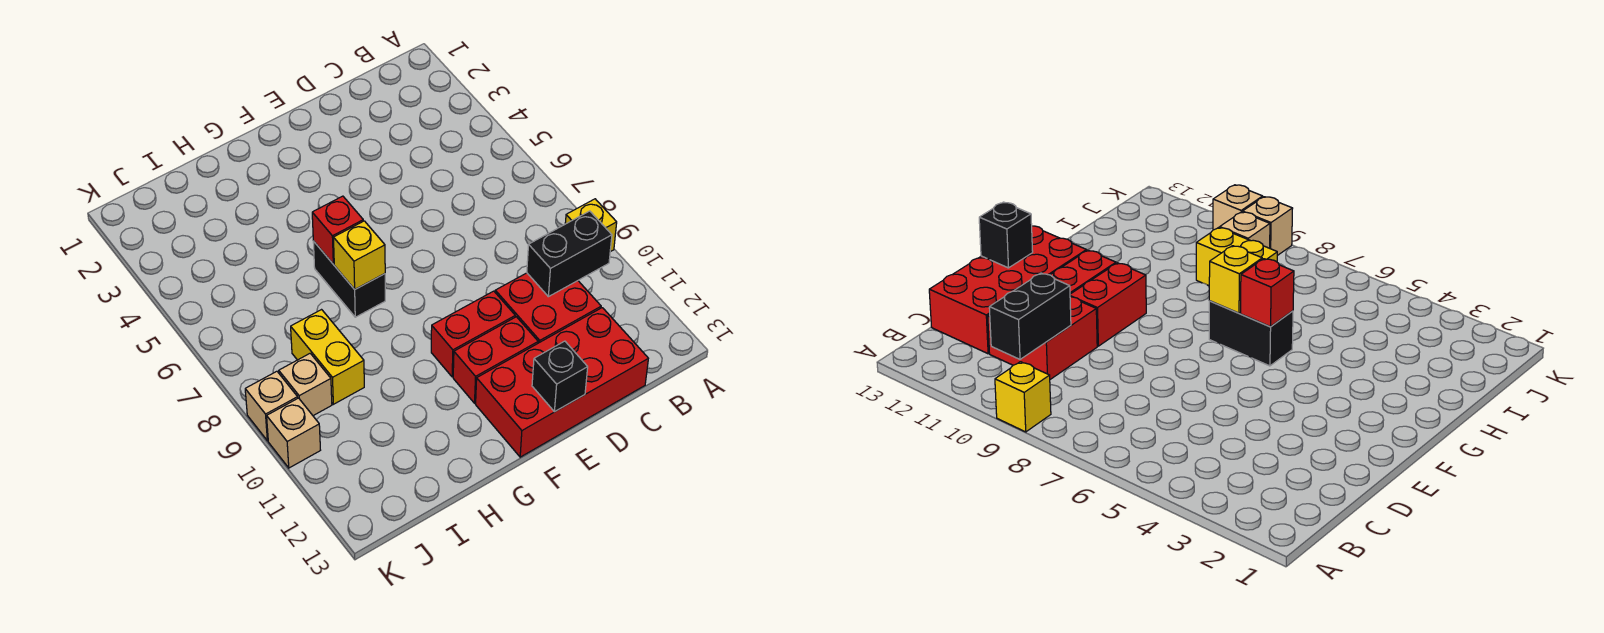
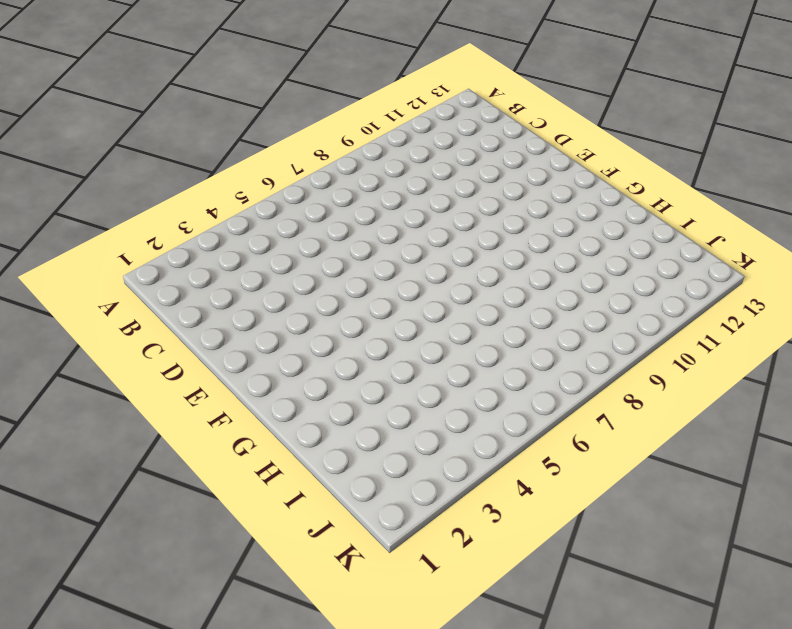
none -> yellow 1x1 brick [565,199,617,252]
none -> red 2x2 brick [495,273,601,343]
none -> red 2x4 brick [476,308,648,457]

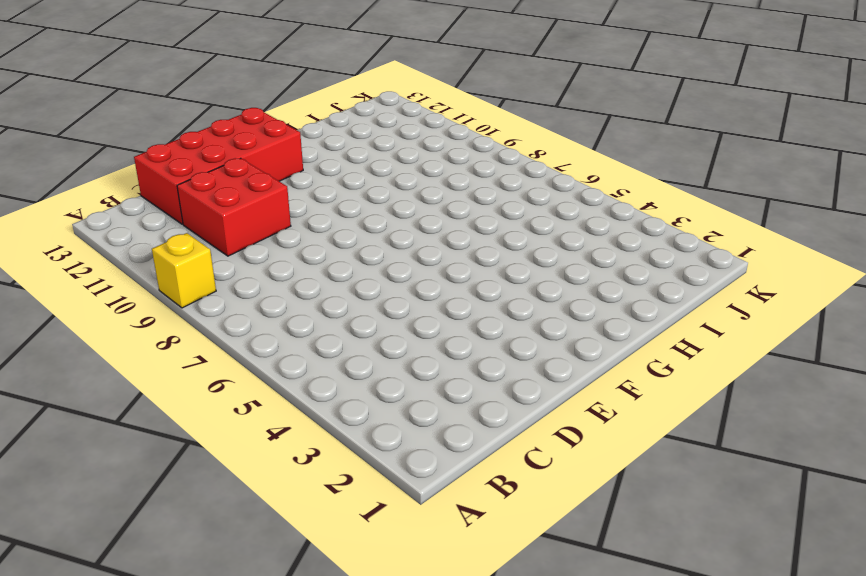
none -> red 1x2 brick [431,291,515,377]
none -> red 1x2 brick [453,317,538,403]
none -> black 1x2 brick [313,241,385,317]

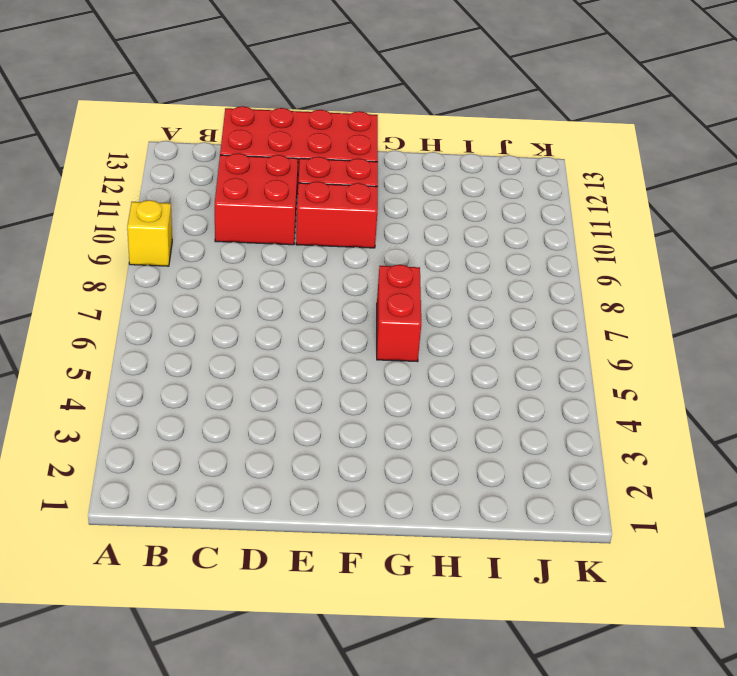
red 1x2 brick [377,265,421,362] -> black 1x2 brick [313,241,385,317]
none -> yellow 1x2 brick [291,310,364,404]
none -> tan 1x1 brick [279,353,332,416]
none -> tan 1x1 brick [245,371,298,441]

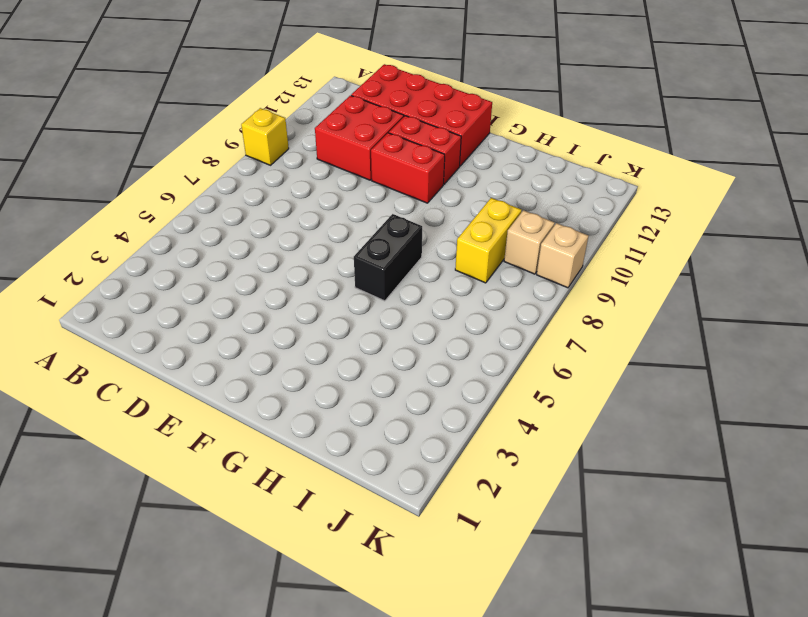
none -> tan 1x1 brick [267,398,320,468]
none -> black 1x2 brick [527,211,612,297]
none -> black 1x1 brick [532,341,588,412]

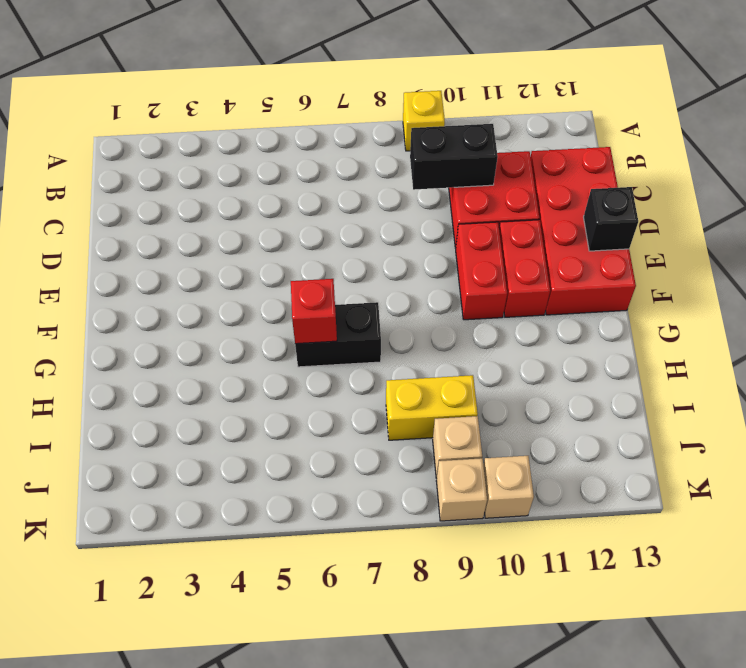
black 1x2 brick [410,124,498,190] -> black 1x2 brick turned to [527,211,612,297]
none -> yellow 1x1 brick [333,221,385,289]

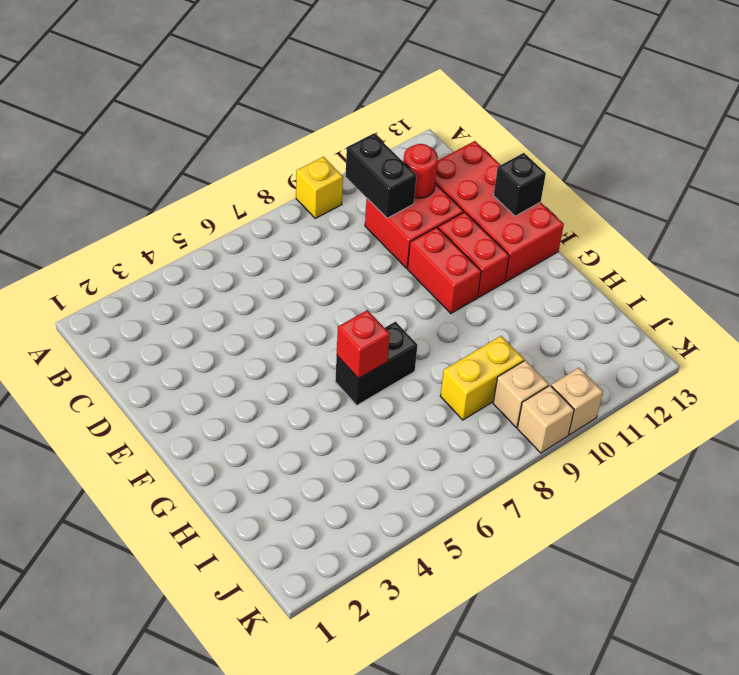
red 1x1 round brick [403,144,438,198] -> none
none -> yellow 1x1 brick [333,221,385,289]

